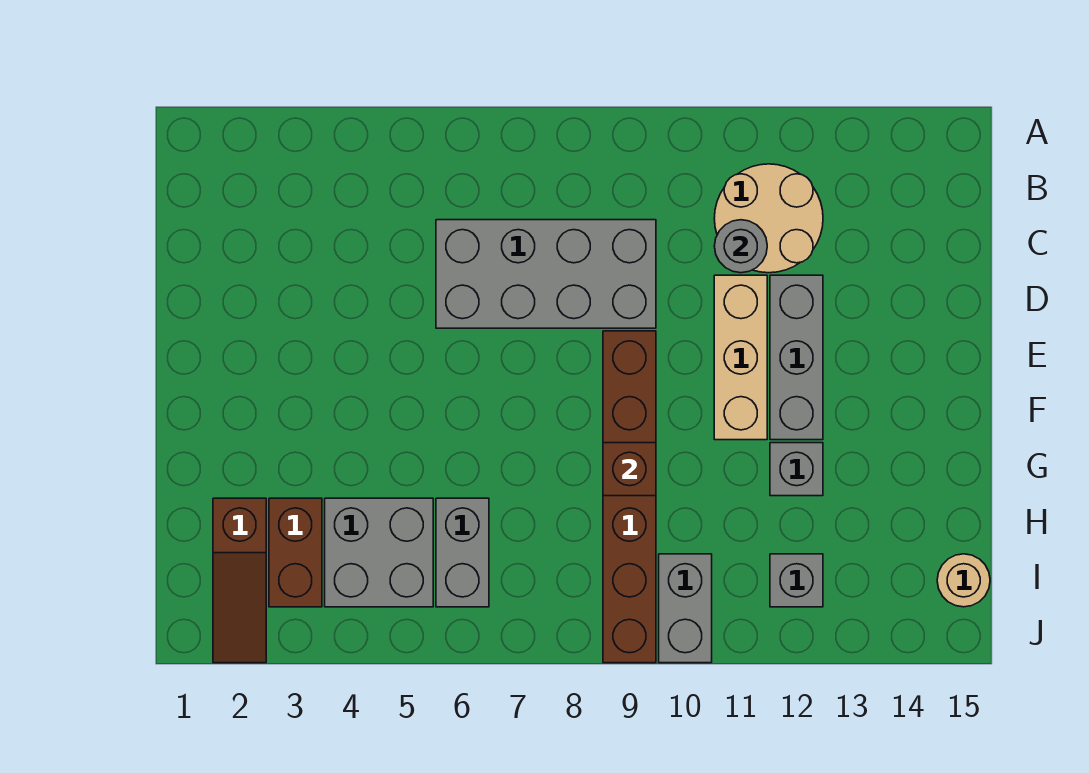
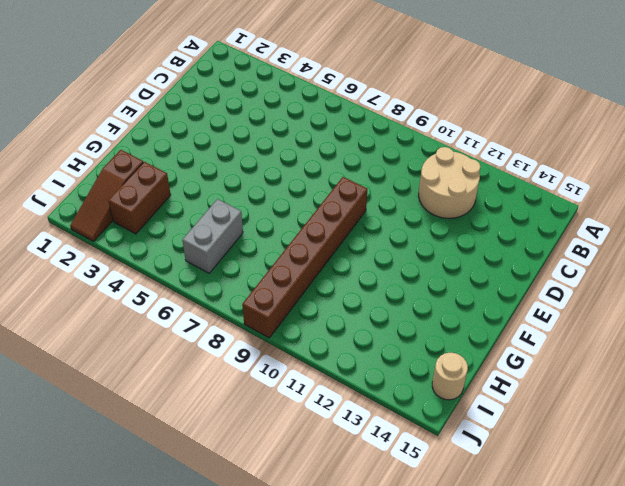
none -> grey 2x4 brick [436,220,656,328]
none -> tan 1x3 brick [714,275,767,440]
none -> grey 1x3 brick [770,275,823,440]

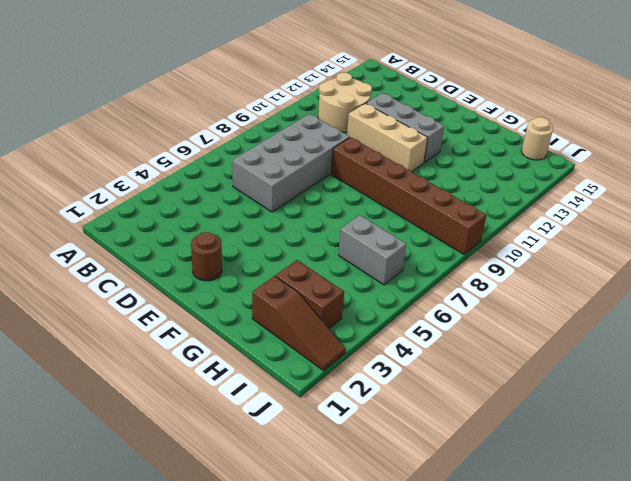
brown 1x1 round brick [191,232,222,281] -> none
none -> grey 1x1 brick [770,443,823,496]
none -> grey 2x2 brick [325,498,433,607]
none -> grey 1x2 brick [659,554,712,663]

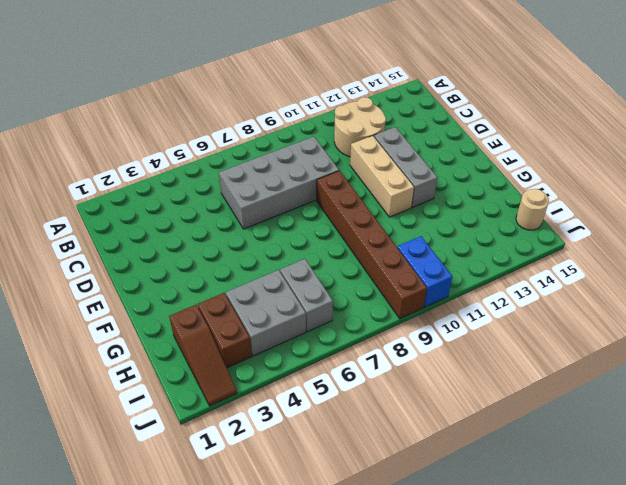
blue 1x2 brick [397,236,452,307] -> grey 1x2 brick [659,554,712,663]
none -> grey 1x1 brick [770,443,823,496]
none -> grey 1x1 brick [770,554,823,607]
none -> grey 1x1 round brick [714,220,767,273]

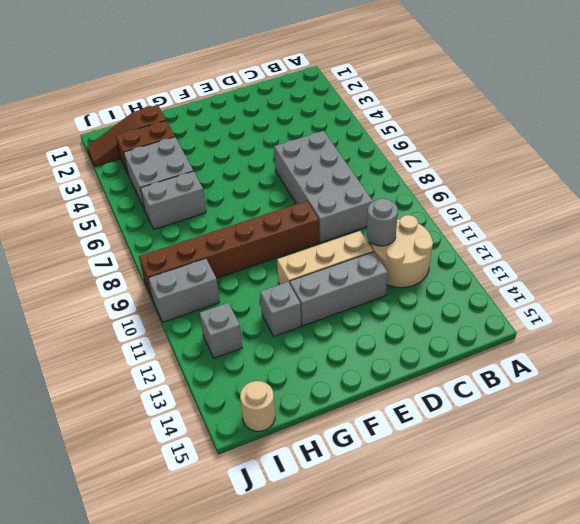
none -> brown 1x1 brick [603,443,656,496]

